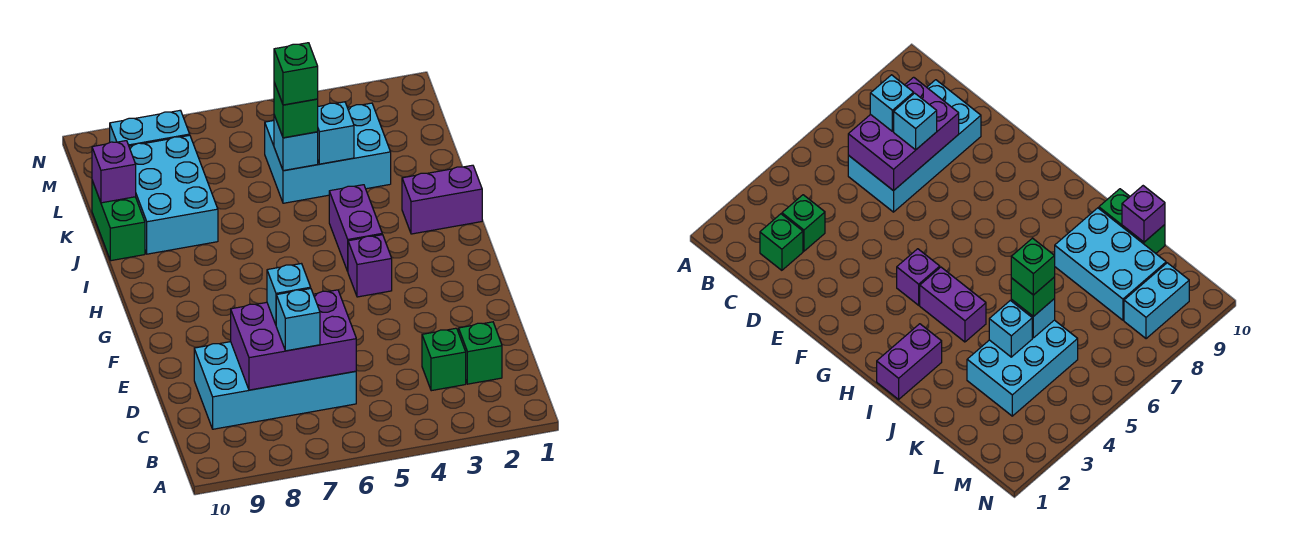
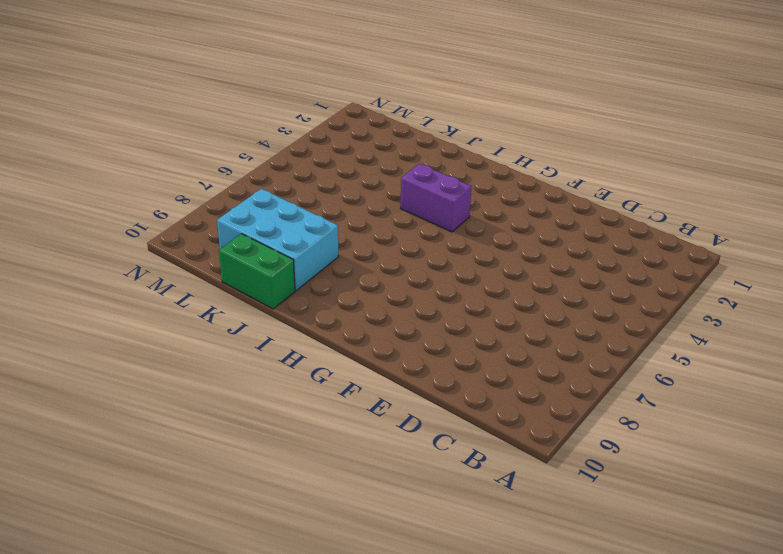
none -> green 1x1 brick [459,322,502,384]
none -> green 1x1 brick [422,328,466,391]
none -> cyan 2x4 brick [194,342,356,429]

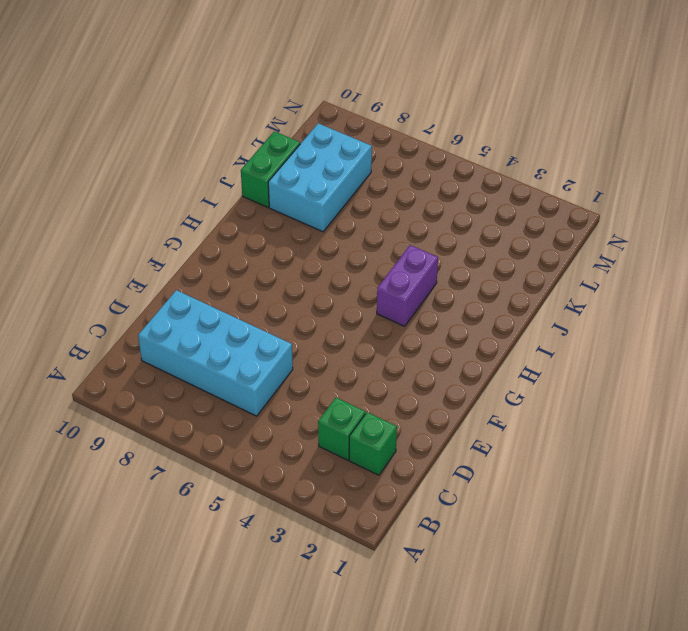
none -> purple 1x1 brick [348,235,392,297]
none -> purple 1x2 brick [402,165,482,234]
none -> cyan 2x3 brick [265,103,391,203]

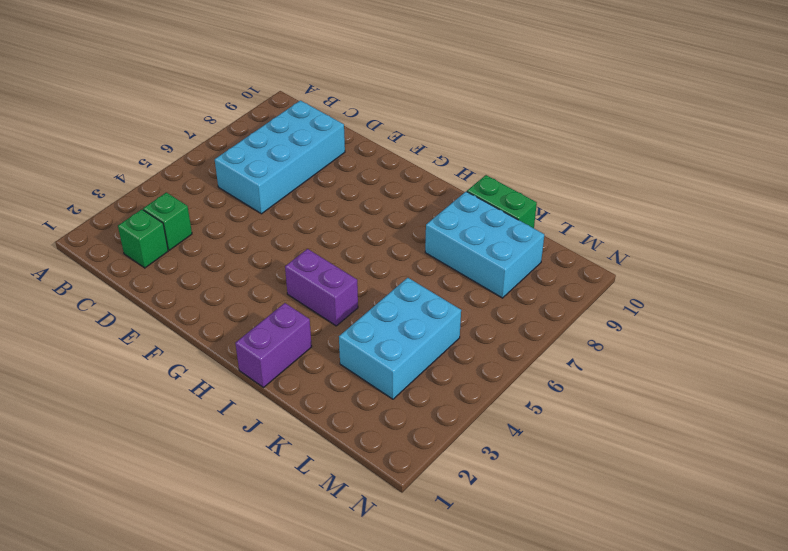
none -> purple 1x1 brick [348,235,392,297]
none -> cyan 1x2 brick [110,110,190,146]
none -> purple 2x3 brick [231,290,356,390]

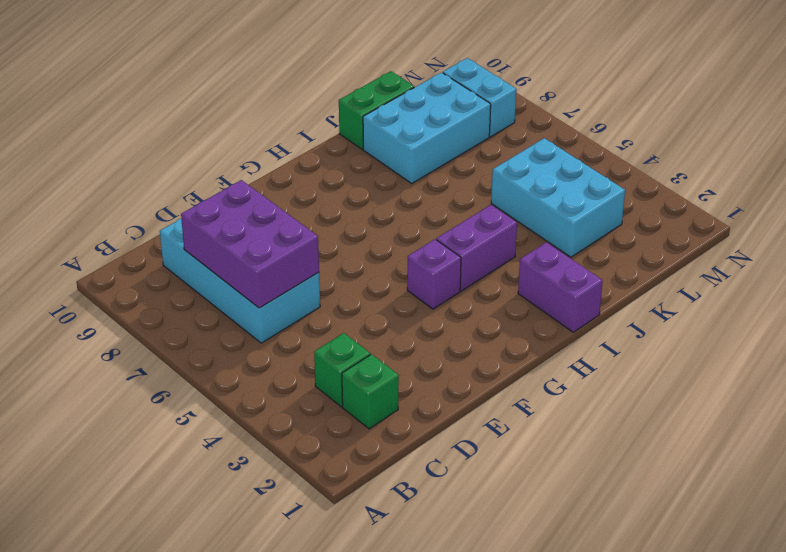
none -> cyan 1x1 brick [318,102,354,164]
none -> cyan 1x1 brick [274,115,318,171]
none -> purple 1x1 brick [92,141,136,203]

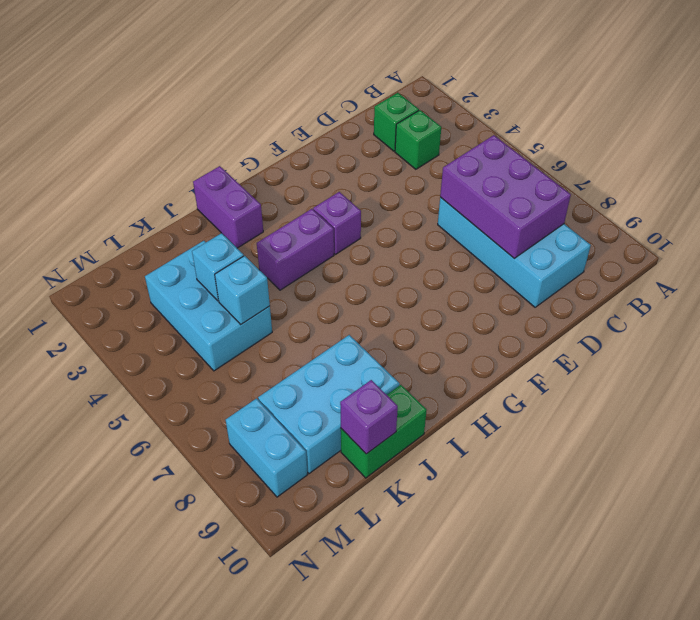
none -> cyan 1x1 brick [276,289,320,351]
none -> cyan 1x1 brick [267,264,311,325]
none -> green 1x1 brick [274,83,318,138]

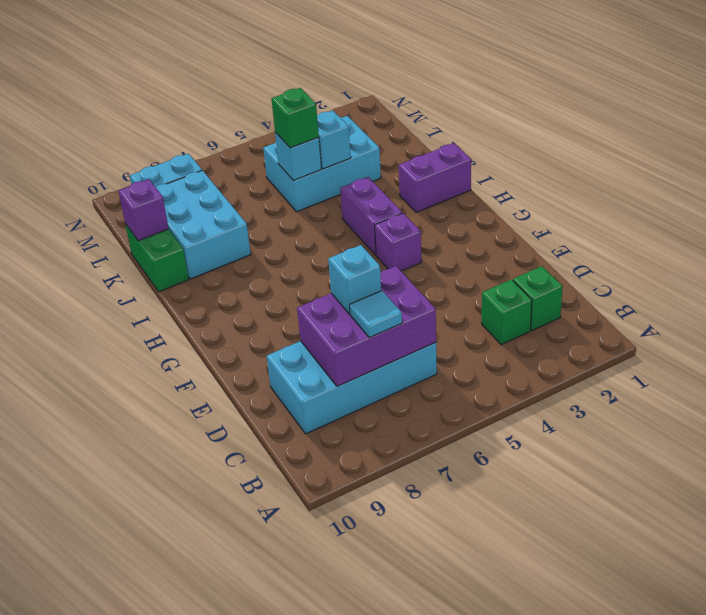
cyan 1x1 tile [350,291,402,338] -> cyan 1x1 brick [276,289,320,351]
none -> green 1x1 brick [274,43,318,105]

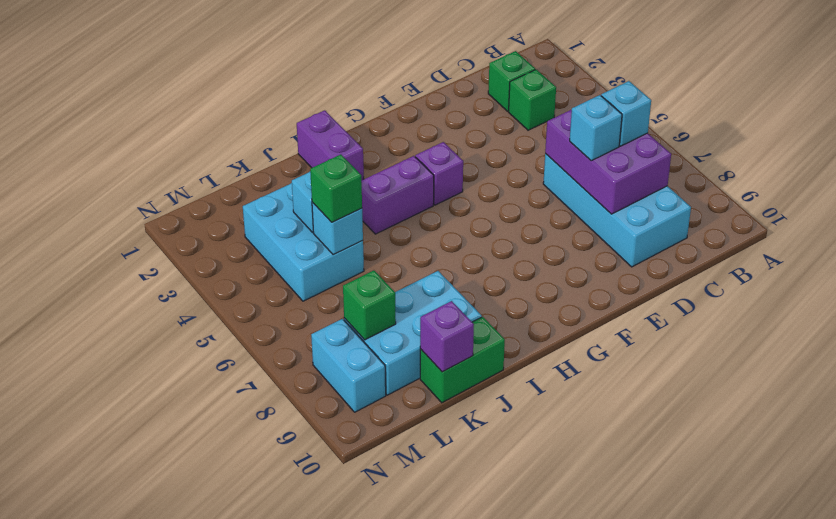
green 1x1 brick [343,270,396,340] -> green 1x1 brick moved to [274,43,318,105]

